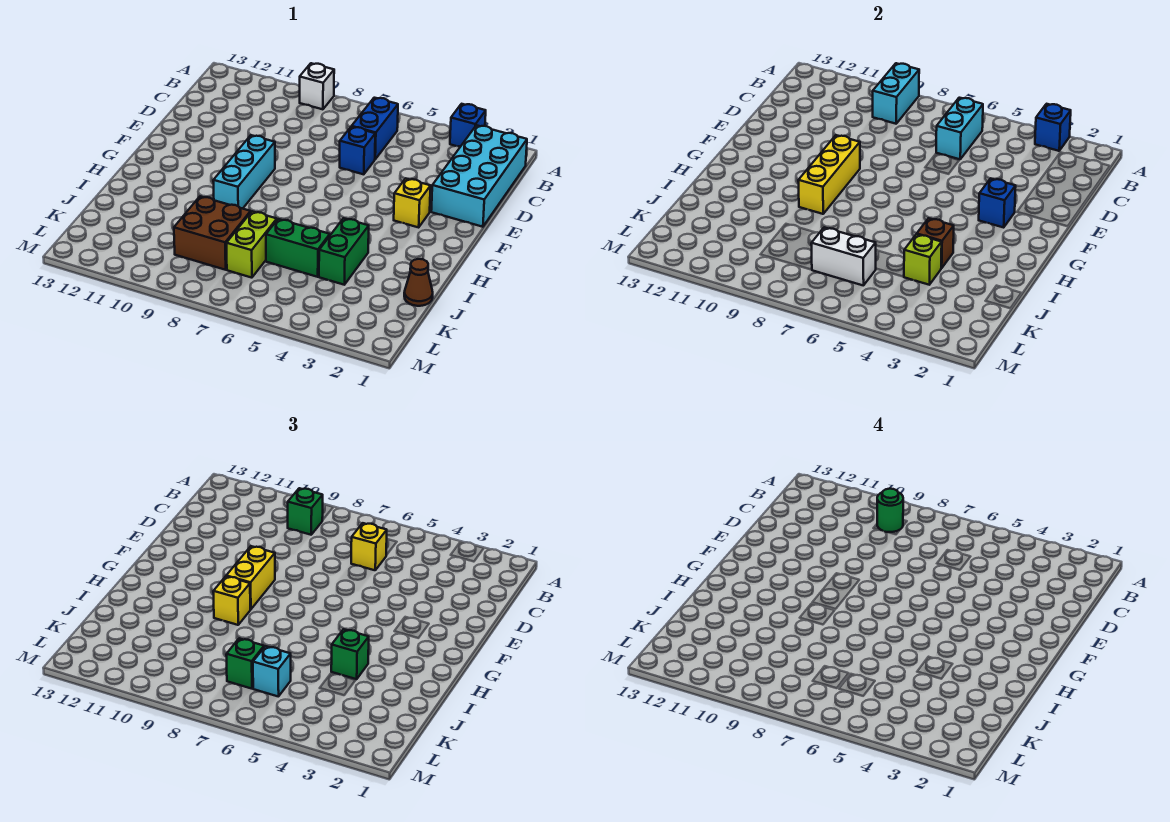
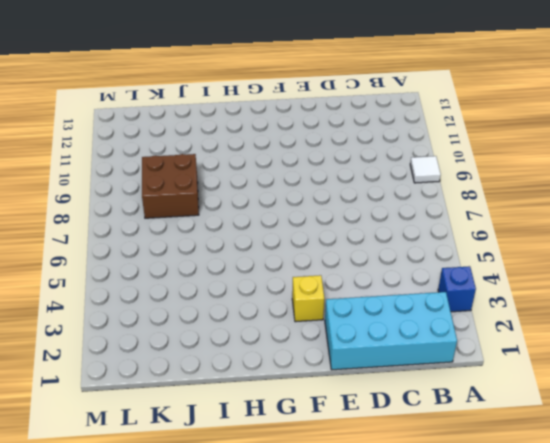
white 1x1 tile [410,156,441,183] -> white 1x1 brick [299,63,334,109]
none -> blue 1x2 brick [352,98,398,159]
none -> blue 1x1 brick [340,127,375,174]
none -> cyan 1x3 brick [213,135,275,209]

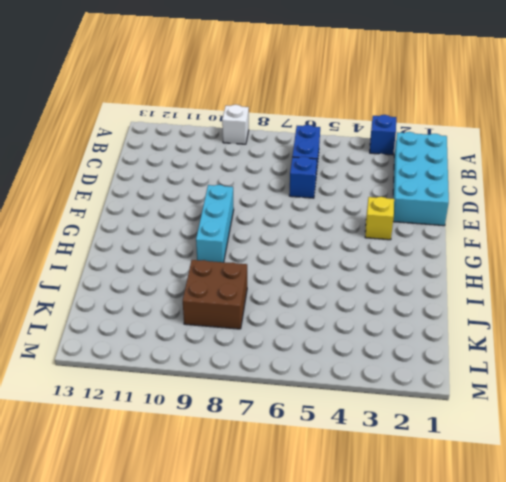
none -> green 1x2 brick [319,218,369,285]
none -> brown 1x1 cone [404,259,433,306]
none -> green 1x2 brick [266,219,330,277]

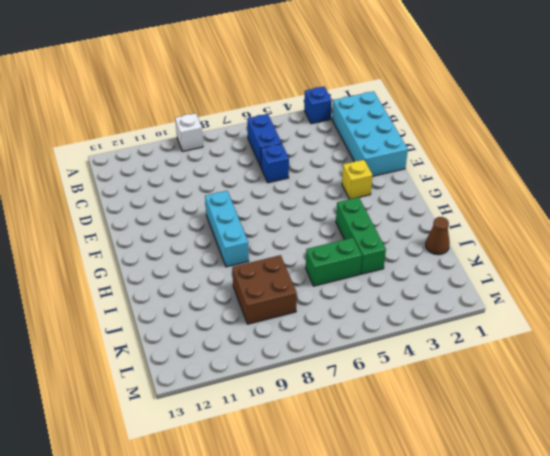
green 1x3 brick [336,197,386,274] -> green 1x2 brick [319,218,369,285]
none -> lime 1x2 brick [226,211,277,278]
none -> blue 1x1 brick [1035,104,1071,151]
none -> cyan 1x2 brick [873,63,919,124]

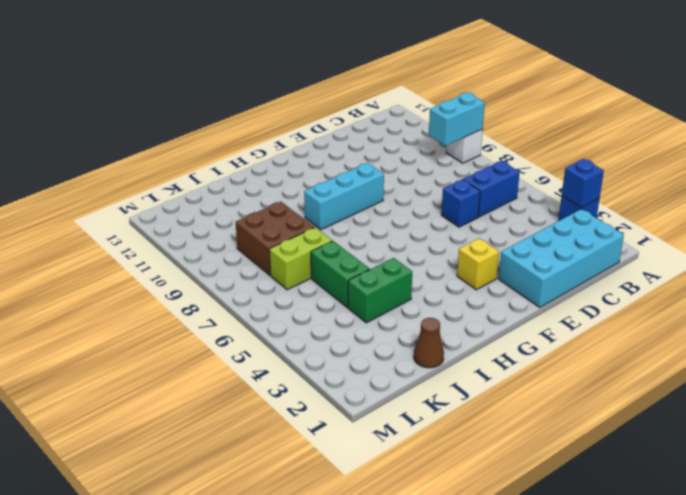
none -> cyan 1x2 brick [936,98,983,159]
none -> blue 1x1 brick [979,178,1016,227]
none -> yellow 1x3 brick [798,135,860,214]

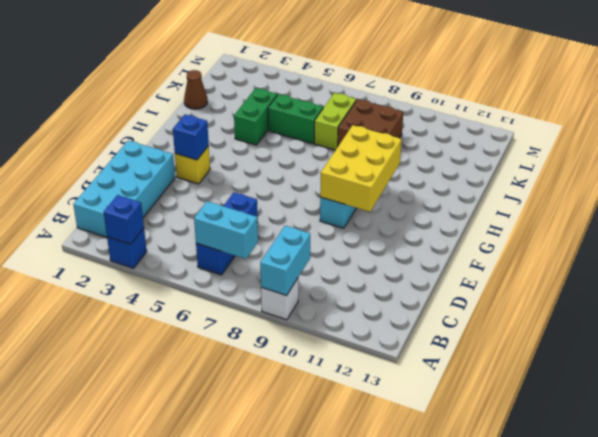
cyan 1x2 brick [194,201,258,259] -> cyan 1x2 brick turned to [936,98,983,159]
yellow 2x3 brick [320,125,402,212] -> yellow 1x3 brick [798,135,860,214]
none -> brown 1x1 brick [917,218,954,268]
none -> lime 1x1 brick [904,234,942,285]
none -> white 1x2 brick [811,227,876,286]

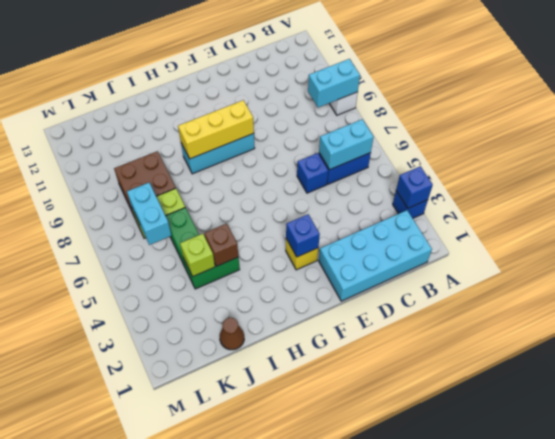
cyan 1x2 brick [127,183,171,245] -> white 1x2 brick [811,227,876,286]
none -> green 1x1 brick [288,488,323,535]
none -> yellow 1x1 brick [351,523,387,570]
none -> yellow 1x2 brick [226,546,275,610]

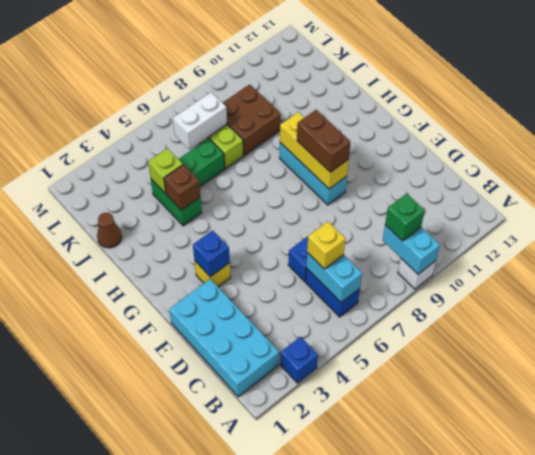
brown 1x2 brick [297,110,350,172] -> yellow 1x2 brick [226,546,275,610]
none -> blue 1x1 brick [1035,104,1071,151]
none -> yellow 1x1 brick [213,576,250,625]
none -> green 1x1 brick [331,629,369,679]

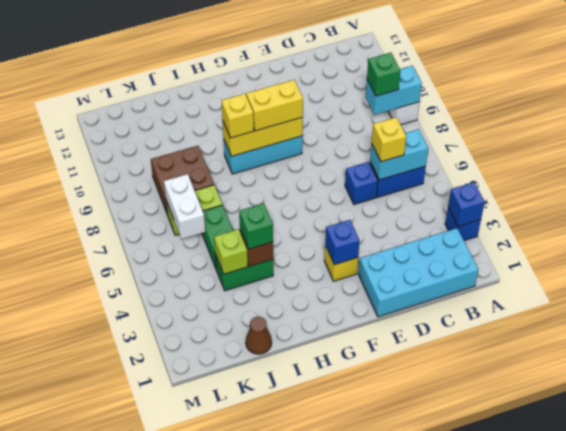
none -> cyan 1x1 brick [253,646,291,697]
none -> green 1x1 brick [226,638,264,689]
none -> green 1x1 round brick [877,489,903,532]

